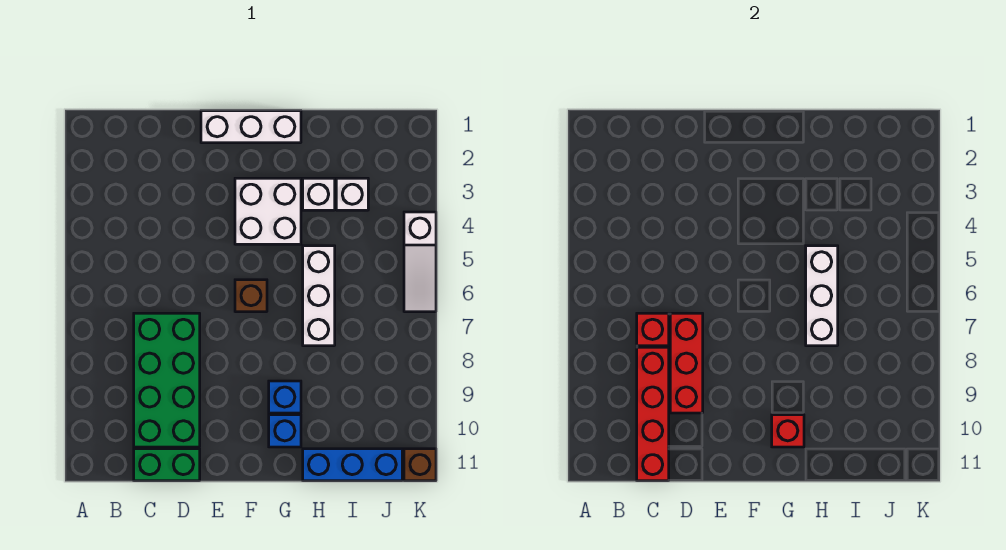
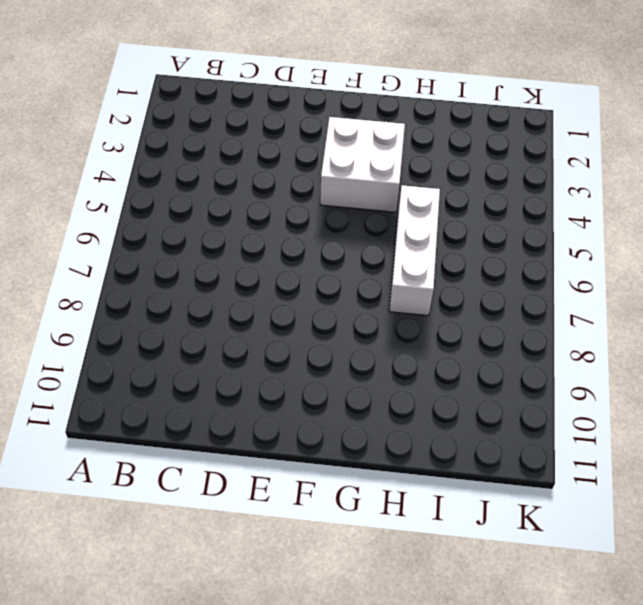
none -> green 2x4 brick [134,313,200,447]
none -> green 1x2 brick [134,449,200,481]
none -> white 1x3 brick [201,111,301,143]

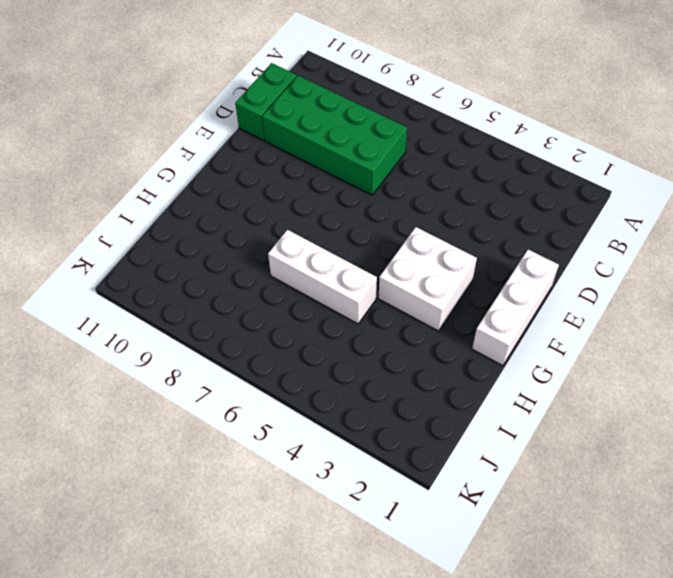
none -> brown 1x1 brick [235,280,267,312]
none -> blue 1x1 brick [269,381,301,413]
none -> blue 1x1 brick [269,415,301,447]

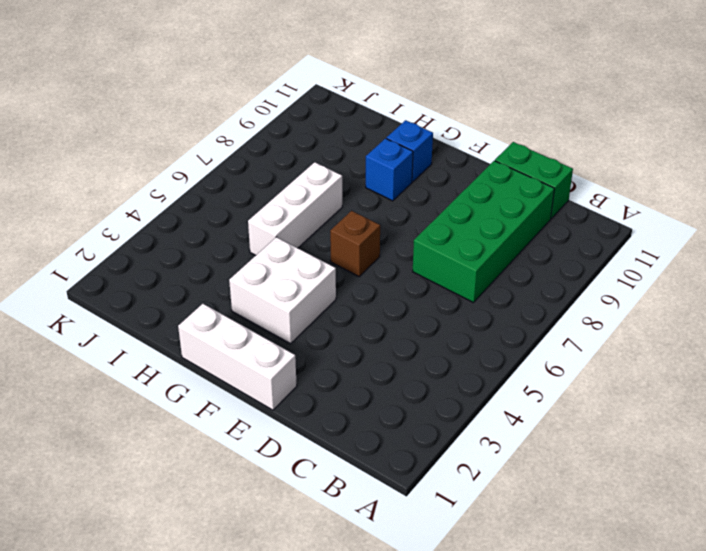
none -> white 1x1 brick [303,178,335,210]
none -> blue 1x3 brick [303,449,402,481]
none -> white 1x1 brick [336,178,368,210]

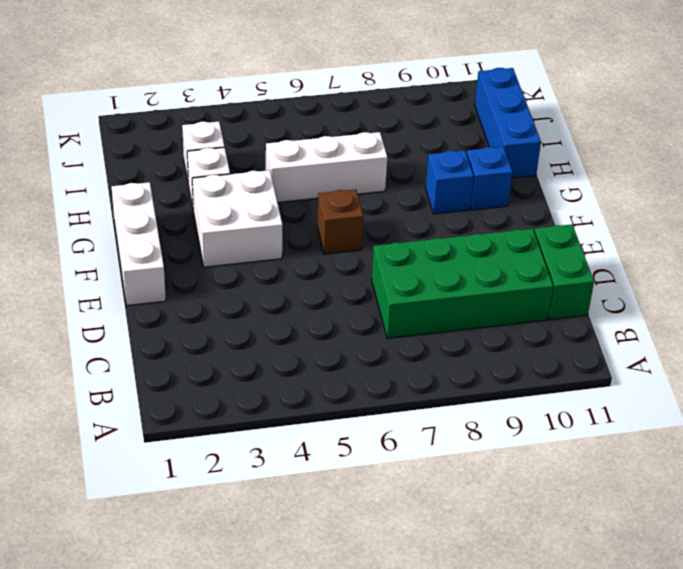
none -> white 1x3 slope [404,212,436,312]
none -> brown 1x1 brick [404,449,436,481]
none -> red 1x1 brick [637,313,669,346]

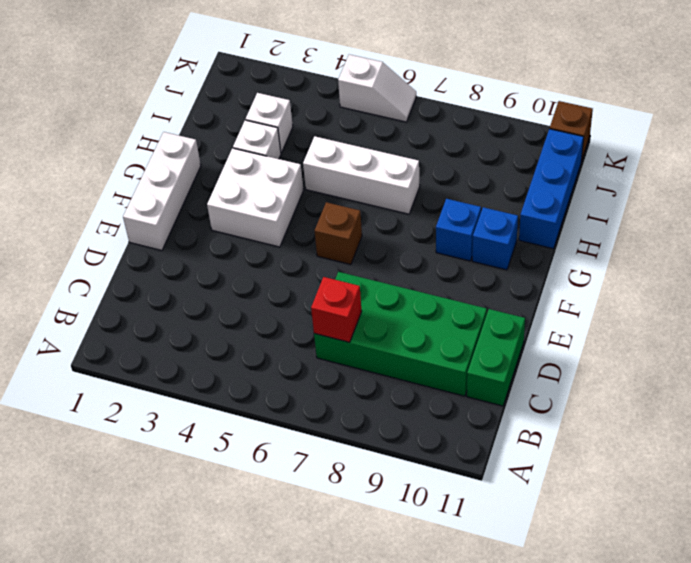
white 1x2 slope [338,55,416,122] -> white 1x3 slope [404,212,436,312]
none -> red 1x4 brick [637,347,669,481]
none -> red 1x3 brick [670,313,703,413]
none -> red 1x1 brick [772,415,804,447]

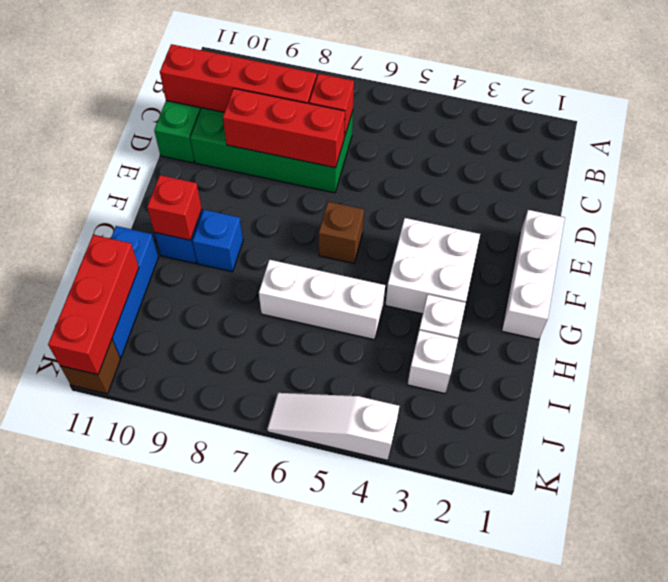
red 1x3 brick [48,235,139,375] -> none
none -> white 1x3 brick [806,246,838,346]

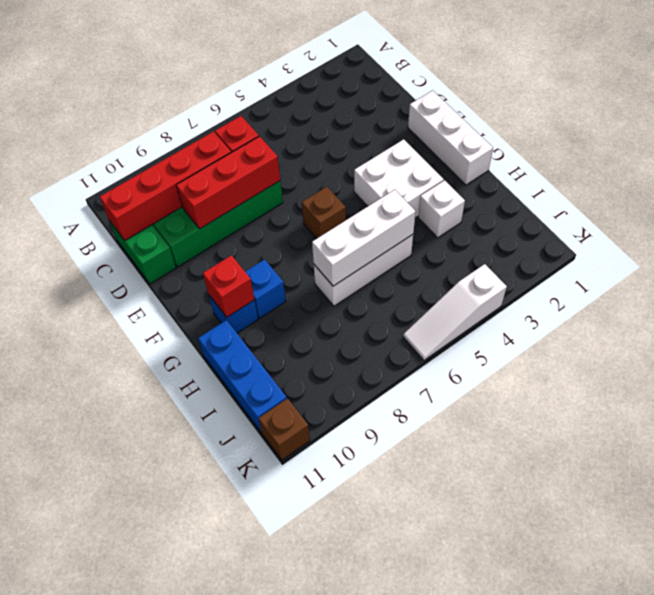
none -> white 1x1 brick [336,178,368,210]

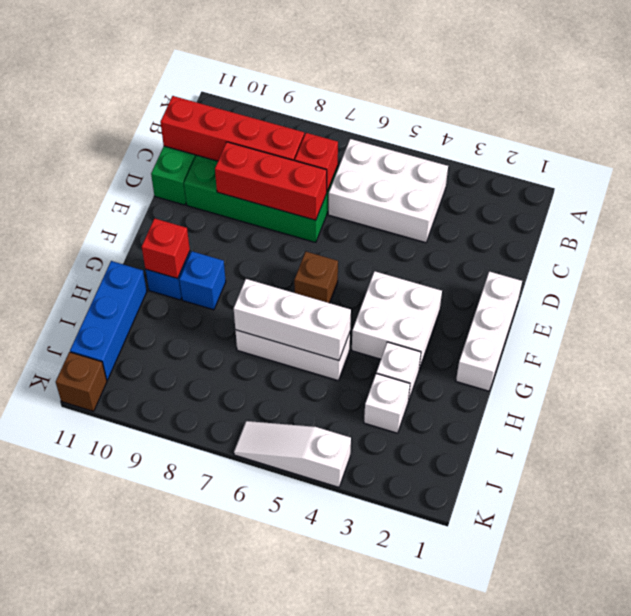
white 2x3 brick [328,139,448,243] -> none

